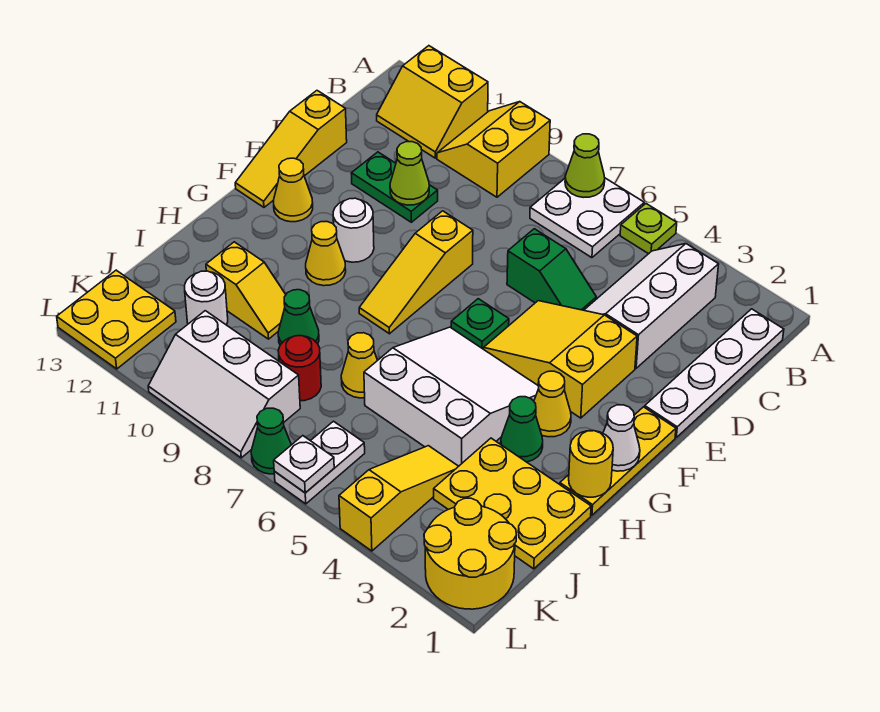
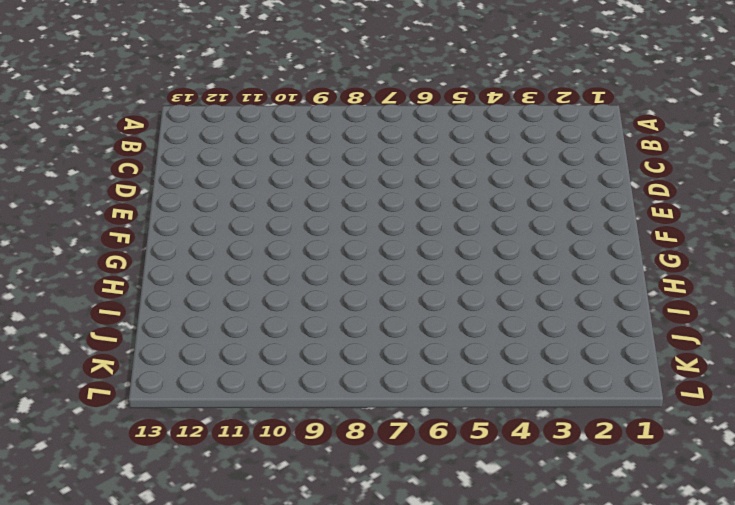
none -> lime 1x1 plate [620,204,677,254]
none -> white 2x2 plate [530,178,644,258]
none -> yellow 2x2 slope [437,102,550,197]
none -> yellow 2x2 slope [377,46,488,158]

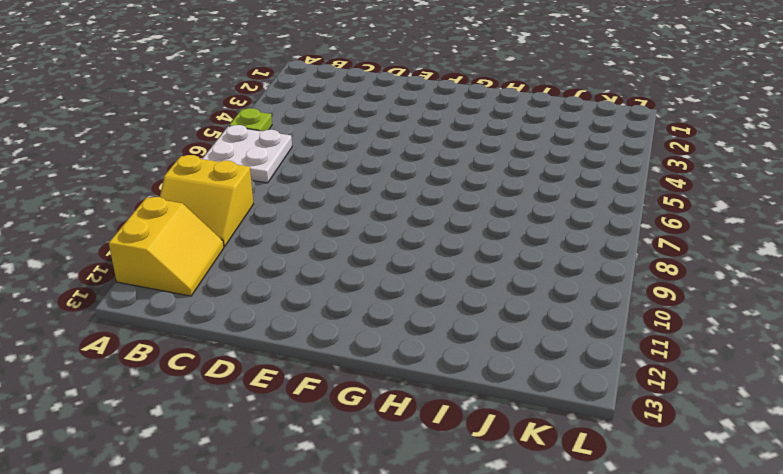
none -> white 1x4 plate [645,309,784,437]
none -> white 2x3 slope [584,244,719,368]
none -> green 1x2 slope [507,229,596,310]
none -> green 1x2 plate [351,152,438,222]

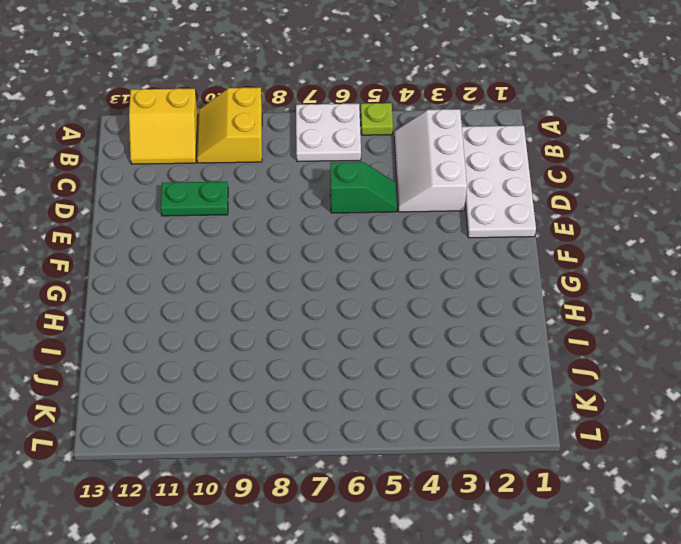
white 2x4 plate [462,126,536,238] -> white 1x4 plate [645,309,784,437]
none -> yellow 1x3 slope [235,91,347,207]
none -> yellow 2x3 slope [484,301,637,418]
none -> yellow 1x3 slope [359,211,473,334]
none -> yellow 1x3 plate [560,407,676,515]

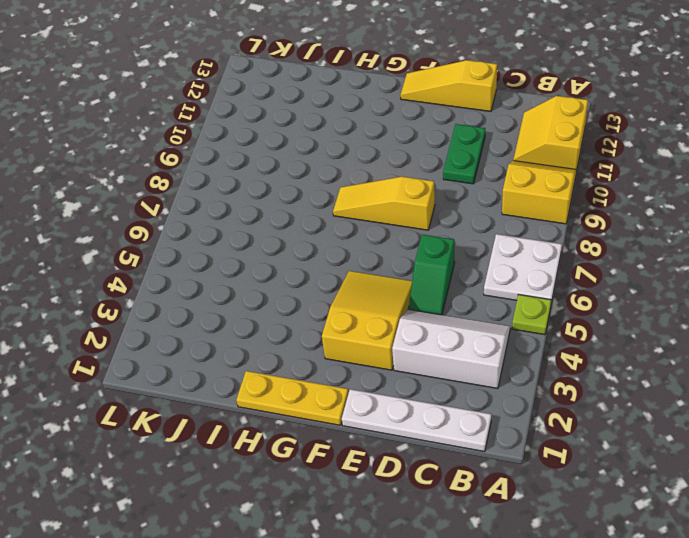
none -> green 1x1 plate [451,299,509,349]
none -> white 1x1 round brick [333,198,374,262]
none -> yellow 1x1 cone [273,158,313,222]
none -> yellow 1x1 cone [534,371,571,437]

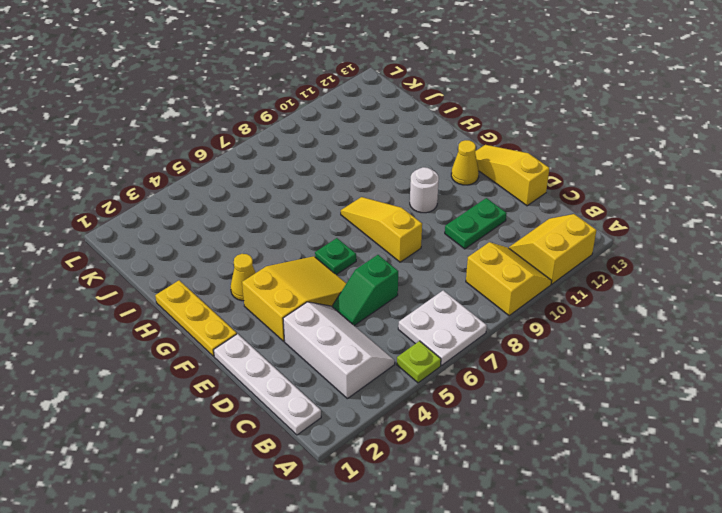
none -> white 3x3 slope [364,327,539,466]
none -> yellow 1x1 cone [306,221,346,286]
none -> green 1x1 cone [501,397,543,462]
none -> yellow 2x3 plate [434,438,591,569]

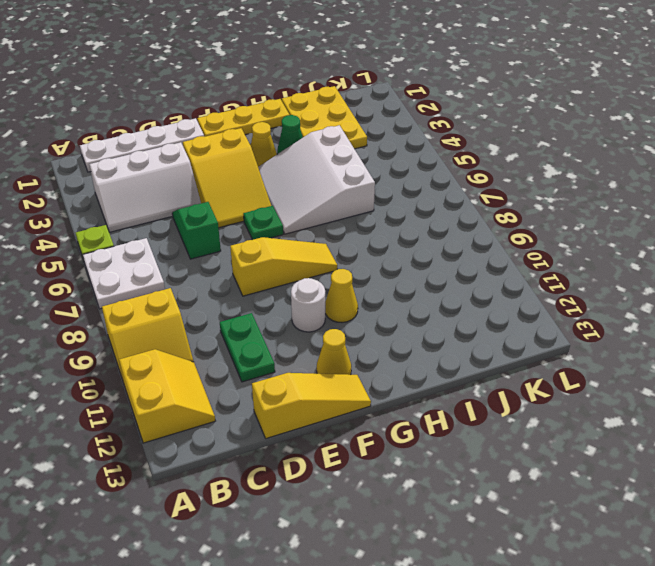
none -> yellow 1x1 cone [341,333,378,398]
none -> green 1x1 cone [278,290,319,345]
none -> yellow 1x2 slope [206,242,286,339]
none -> yellow 1x3 slope [339,446,458,551]

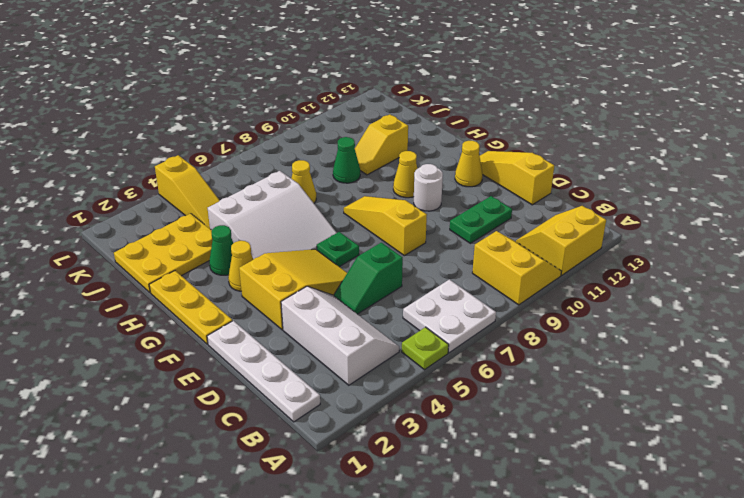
none -> red 1x1 round brick [278,336,321,401]
none -> white 1x1 round brick [185,271,228,325]
none -> yellow 2x2 round brick [424,498,516,609]
none -> white 1x2 plate [274,421,365,504]

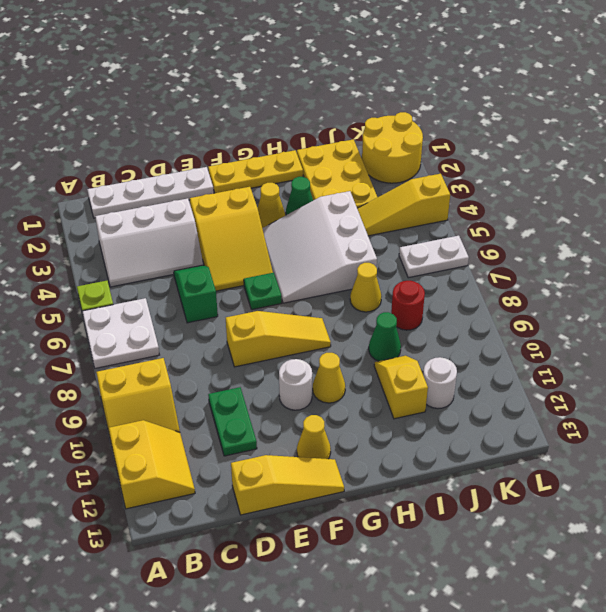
none -> white 2x3 slope [148,311,300,458]
none -> yellow 2x2 plate [57,270,176,369]
none -> green 1x1 cone [251,408,291,474]
none -> lime 1x1 cone [565,134,605,197]

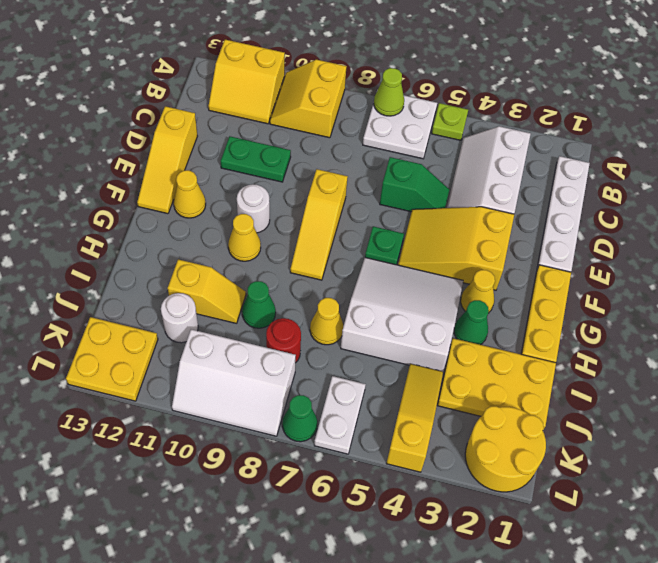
none -> lime 1x1 cone [390,142,429,205]
none -> white 1x1 cone [603,405,640,471]
none -> yellow 1x1 round brick [569,431,613,497]
none -> white 1x1 plate [274,436,334,493]

